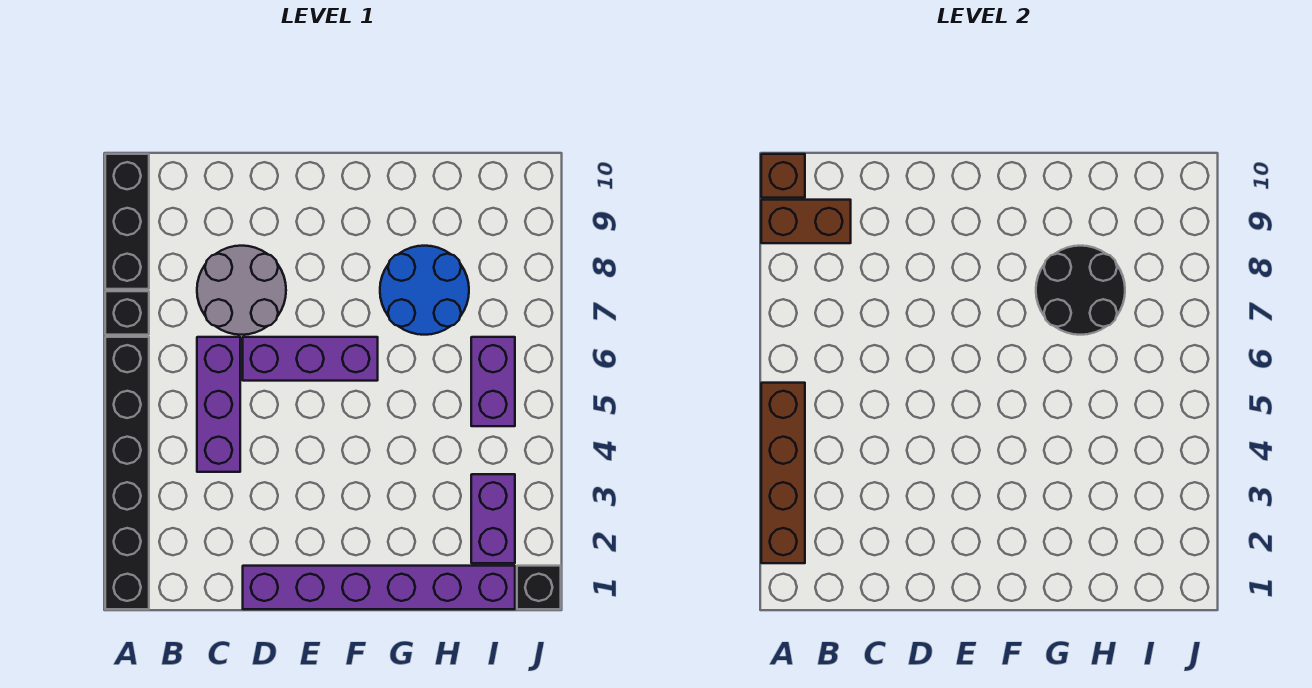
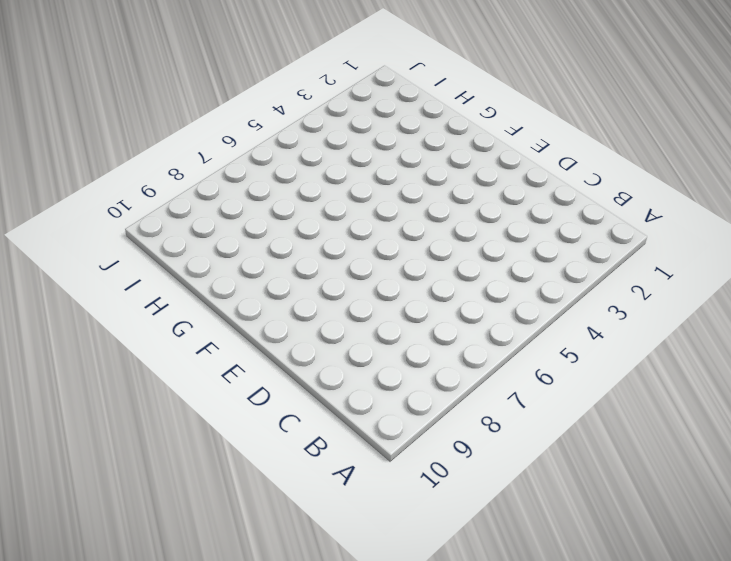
none -> black 1x6 brick [105,337,149,609]
none -> black 1x1 brick [105,291,149,335]
none -> black 1x3 brick [105,154,149,289]

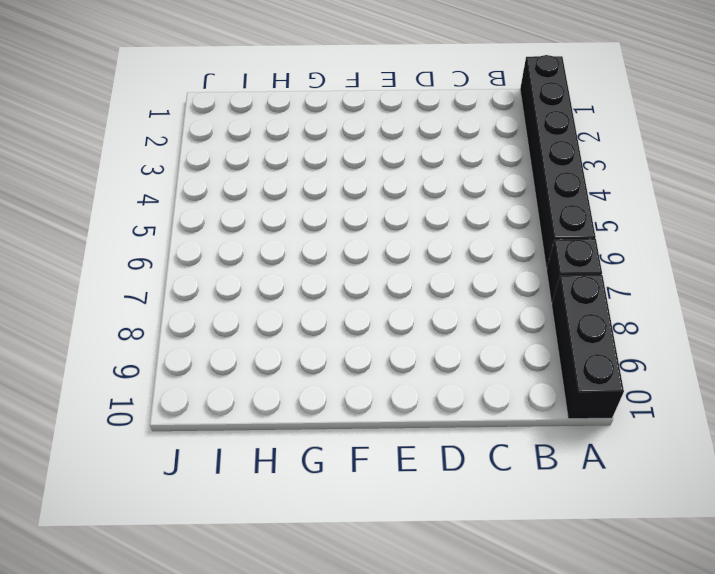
none -> purple 1x3 brick [197,337,240,472]
none -> grey 2x2 round brick [197,246,286,335]
none -> purple 1x6 brick [243,566,515,609]

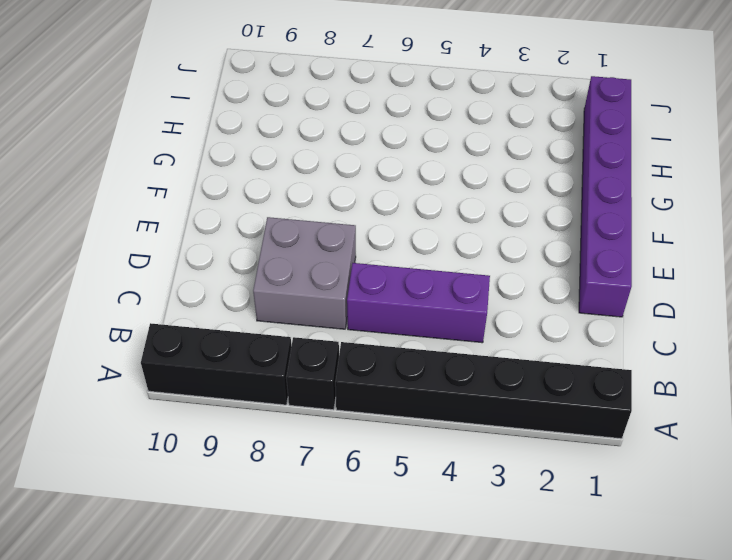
grey 2x2 brick [253,217,356,329] -> grey 2x2 round brick [197,246,286,335]
none -> purple 1x3 brick [243,337,378,381]
none -> blue 2x2 round brick [380,246,469,335]
none -> purple 1x2 brick [471,474,515,563]

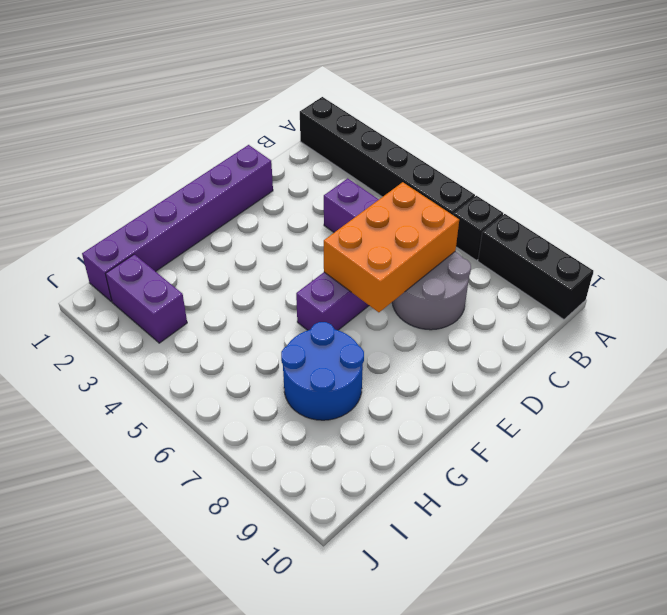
orange 2x3 brick [324,182,459,312] -> none
none -> purple 1x2 brick [471,337,515,426]
none -> black 1x1 brick [517,566,561,609]
none -> brown 1x4 brick [761,383,805,563]

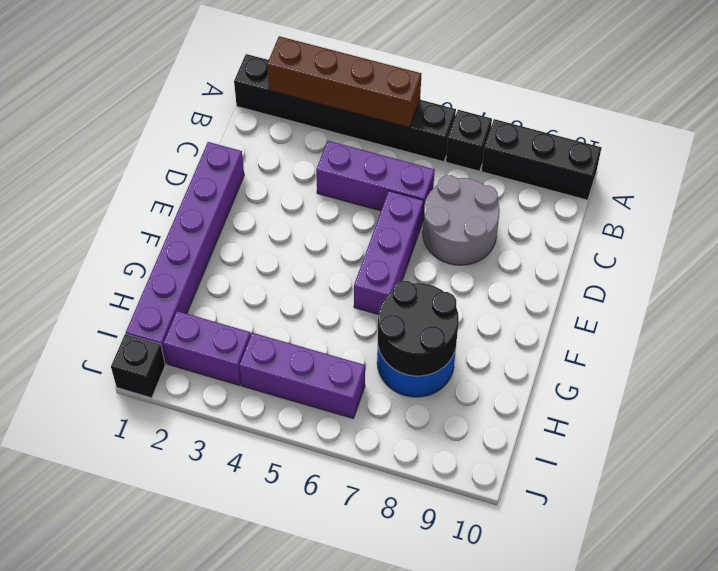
purple 1x3 brick [239,333,365,418] -> purple 1x2 brick [471,337,515,426]
none -> brown 1x2 brick [761,200,851,243]
none -> brown 1x1 brick [761,154,805,198]

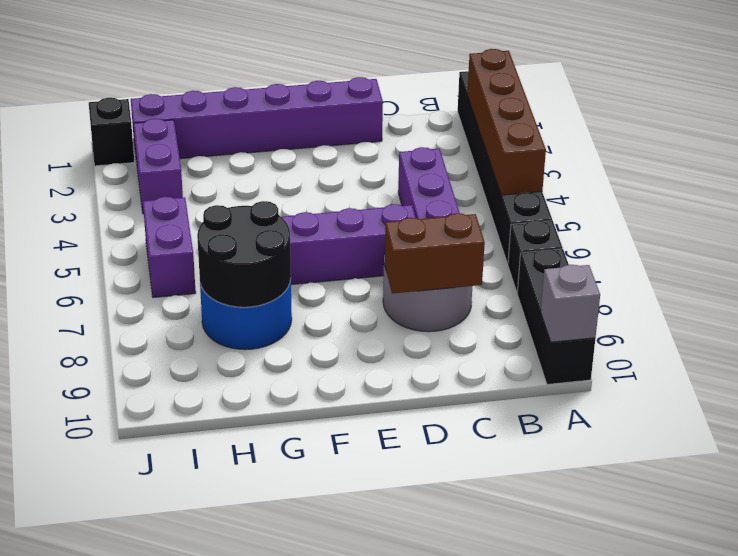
grey 1x1 brick [541,265,600,342] -> brown 1x1 brick [761,154,805,198]
brown 1x2 brick [385,213,485,294] -> brown 1x2 brick moved to [761,200,851,243]

